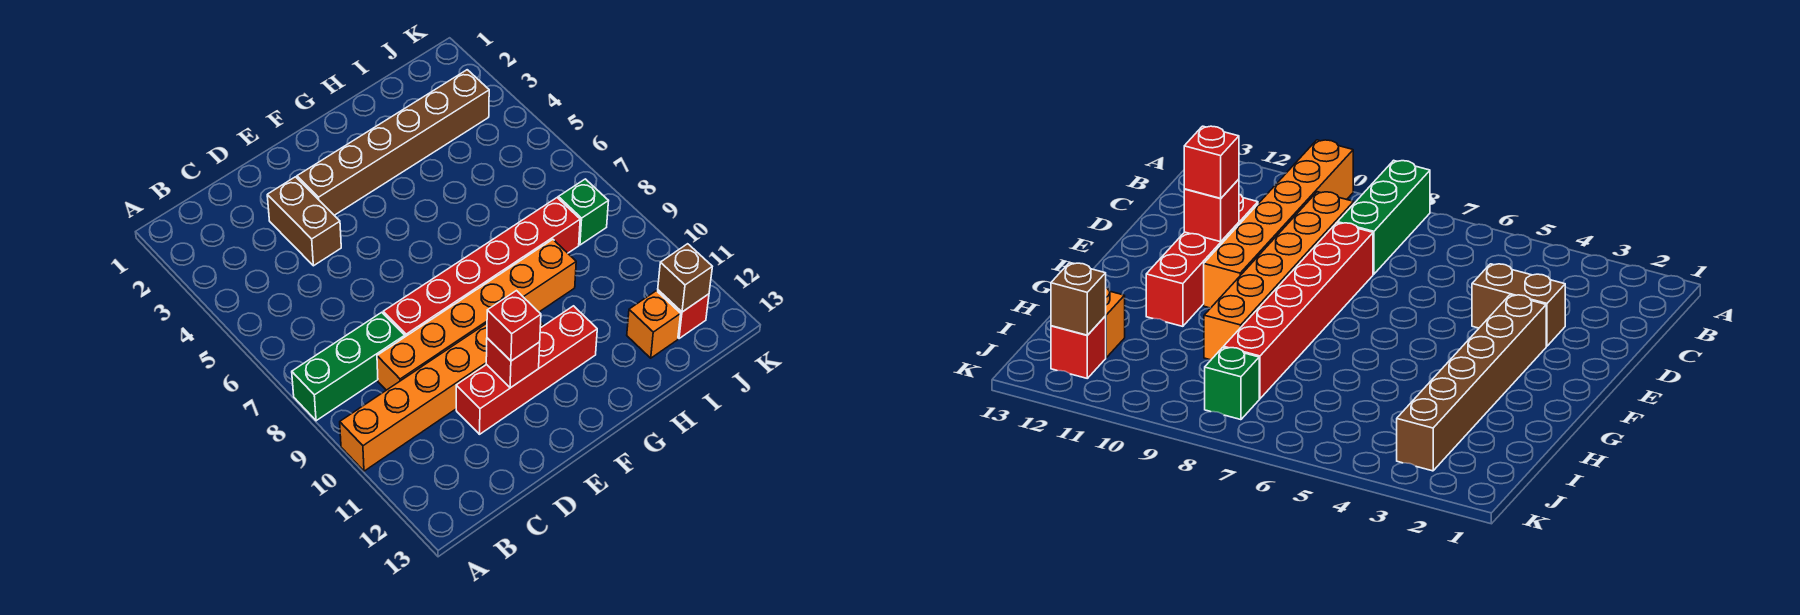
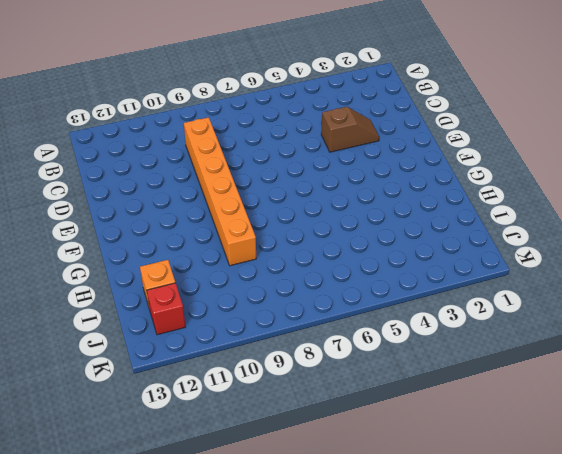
brown 1x2 slope [321,107,379,152] -> brown 1x2 brick [267,177,341,266]
none -> green 1x3 brick [292,312,405,421]
none -> orange 1x6 brick [340,323,543,471]
none -> red 1x6 brick [383,198,580,337]

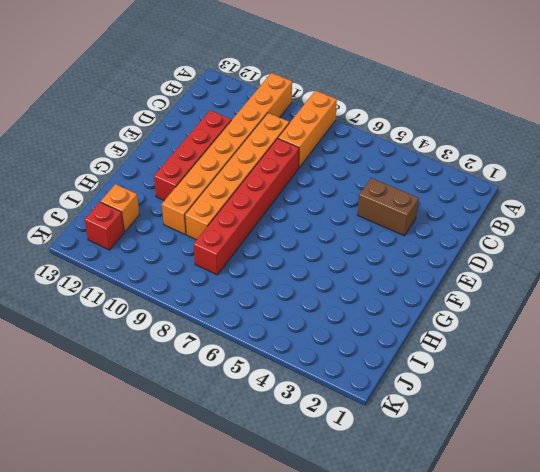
orange 1x3 brick [278,91,337,168] -> green 1x3 brick [292,312,405,421]
orange 1x8 brick [162,73,292,234] -> orange 1x6 brick [340,323,543,471]
none -> brown 1x6 brick [297,70,489,215]
none -> green 1x1 brick [558,179,608,245]
none -> red 1x1 brick [486,338,540,388]

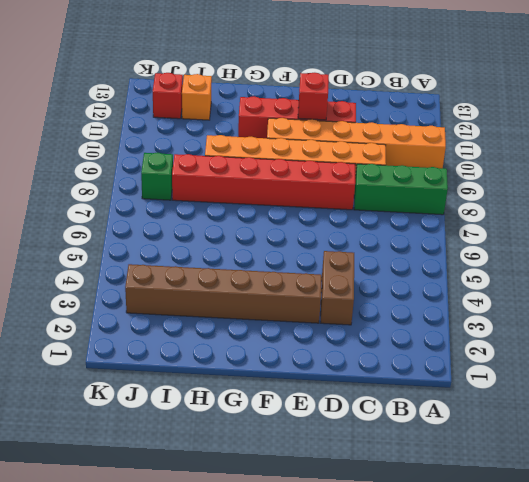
none -> brown 1x1 brick [658,244,712,312]
none -> red 1x1 brick [487,291,541,361]

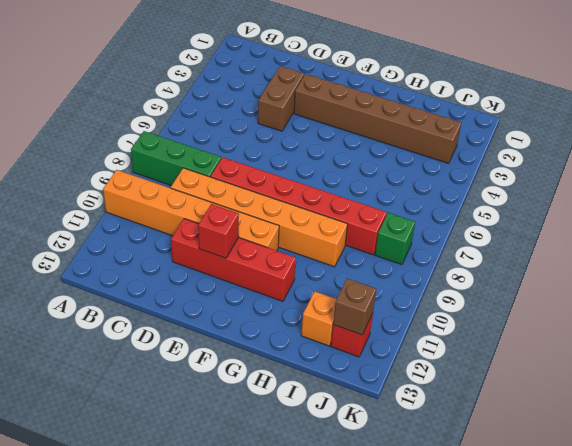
none -> red 1x1 brick [487,291,541,361]

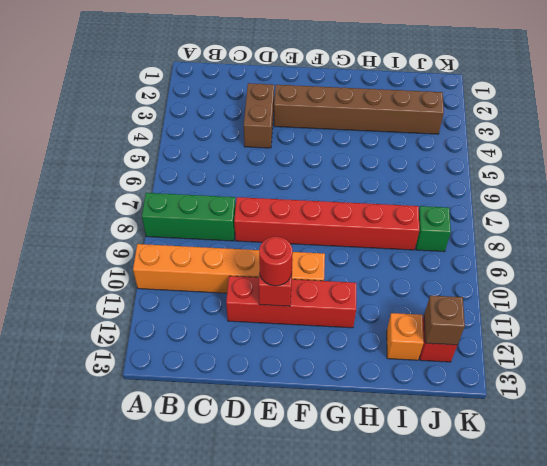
red 1x1 round brick [259,236,293,286] -> red 1x1 brick [487,291,541,361]
none -> orange 1x6 brick [377,239,576,390]

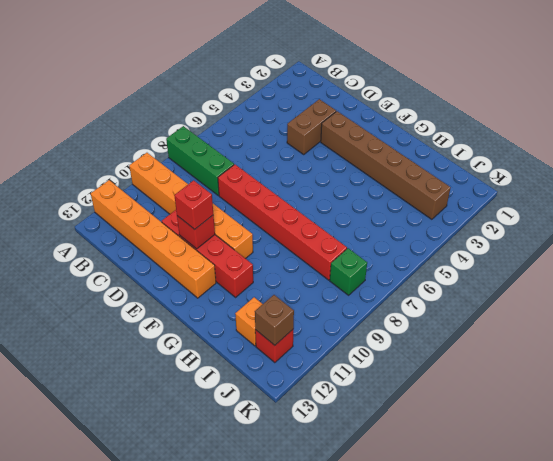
orange 1x6 brick [91,180,216,298] -> orange 1x6 brick moved to [377,239,576,390]

